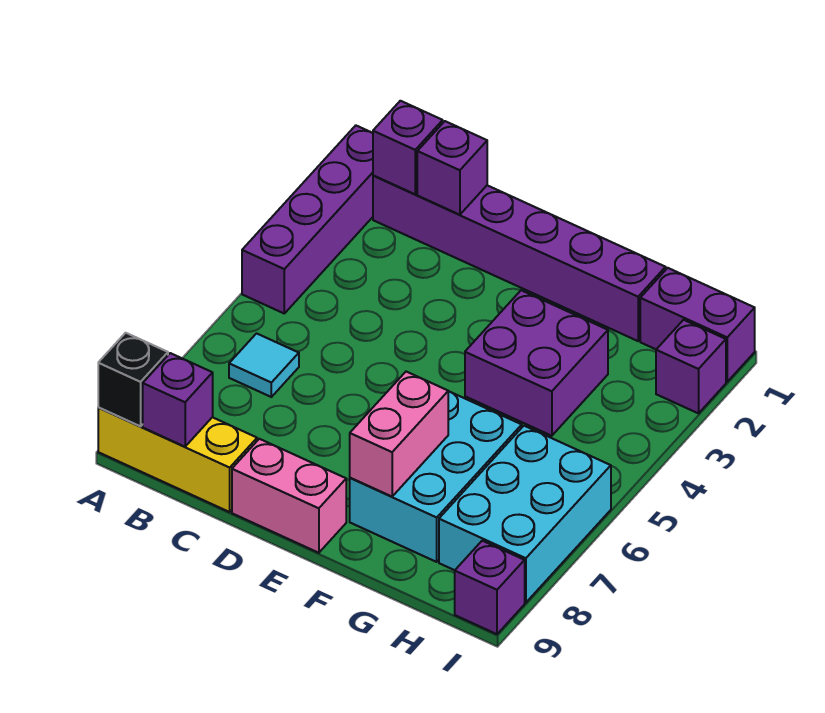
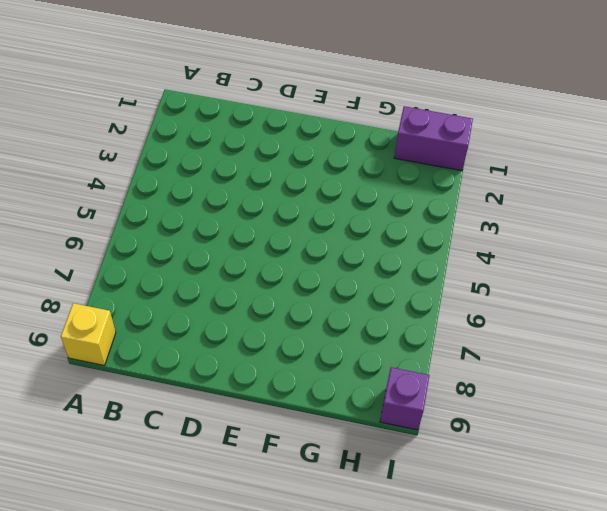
yellow 1x1 brick [61,303,116,365] -> yellow 1x3 brick [98,407,257,512]
none -> purple 1x4 brick [242,126,373,313]
none -> purple 1x6 brick [373,175,666,341]
none -> cyan 1x1 tile [229,333,299,397]

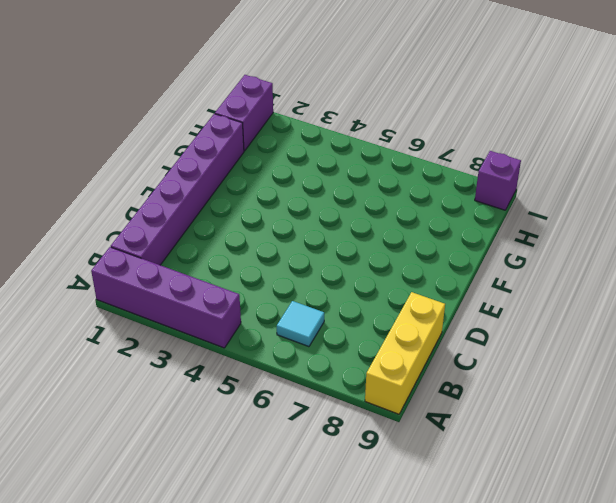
none -> pink 1x2 brick [232,439,346,553]
none -> purple 2x2 brick [465,290,608,436]
none -> cyan 2x3 brick [350,391,522,562]

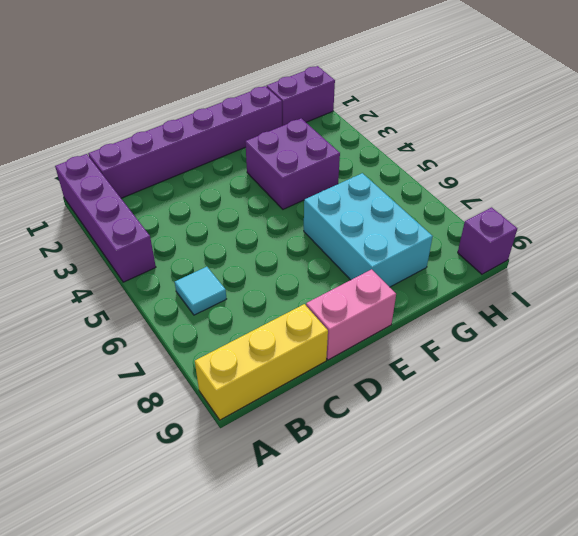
none -> cyan 2x3 brick [439,426,611,603]
none -> purple 1x1 brick [656,320,726,413]
none -> black 1x1 brick [98,333,168,426]

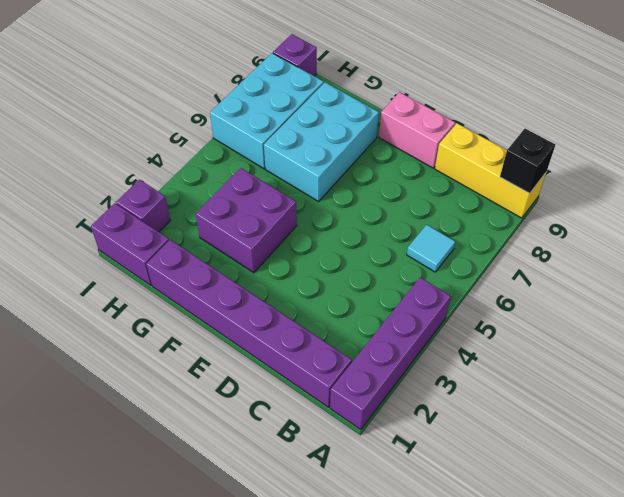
none -> purple 1x1 brick [373,101,443,194]
none -> purple 1x1 brick [143,353,213,447]
none -> purple 1x1 brick [417,121,487,215]

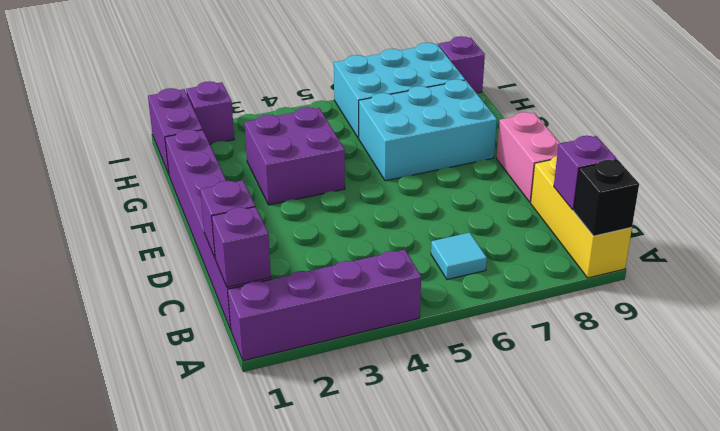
none -> pink 1x2 brick [350,372,448,497]

